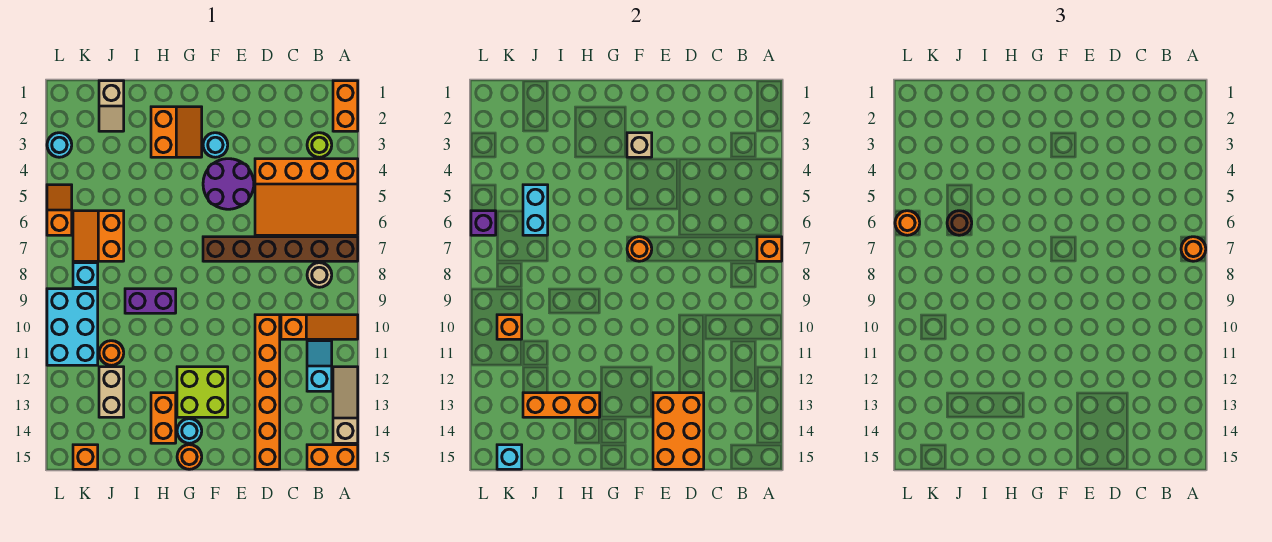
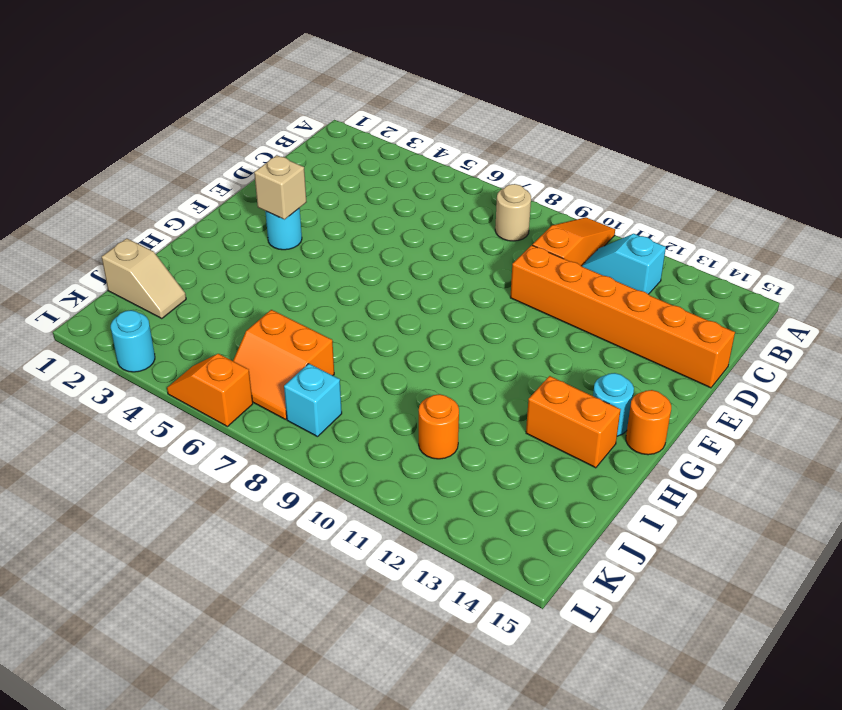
none -> orange 1x2 brick [333,81,358,131]
none -> orange 3x4 slope [255,159,358,235]
none -> brown 1x6 brick [203,237,358,261]
none -> tan 1x3 slope [333,367,358,443]

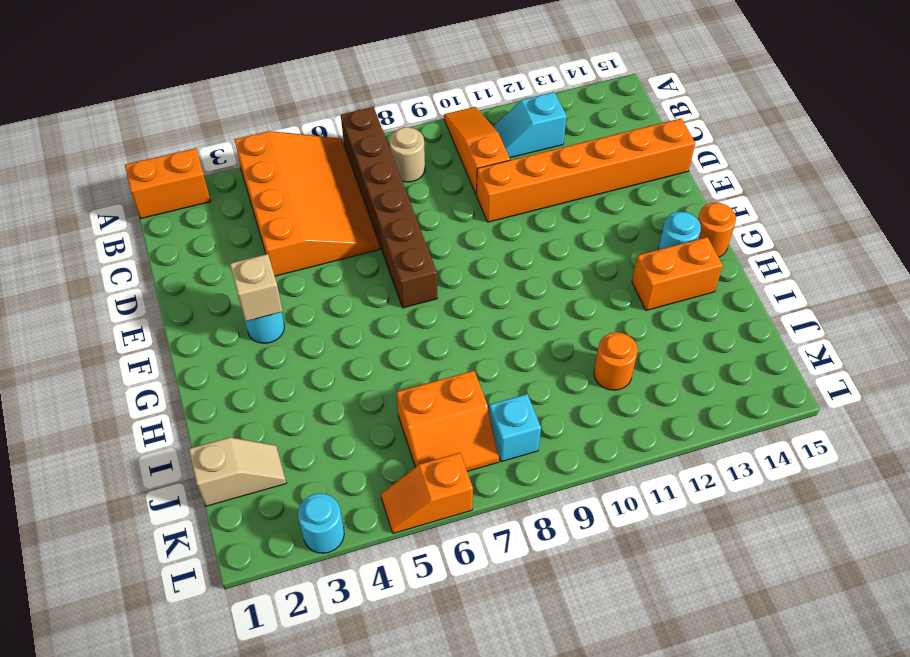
none -> tan 1x3 slope [333,367,358,443]
none -> orange 1x2 brick [307,445,358,469]
none -> lime 1x1 round brick [307,133,332,157]
none -> purple 2x2 round brick [203,159,254,209]

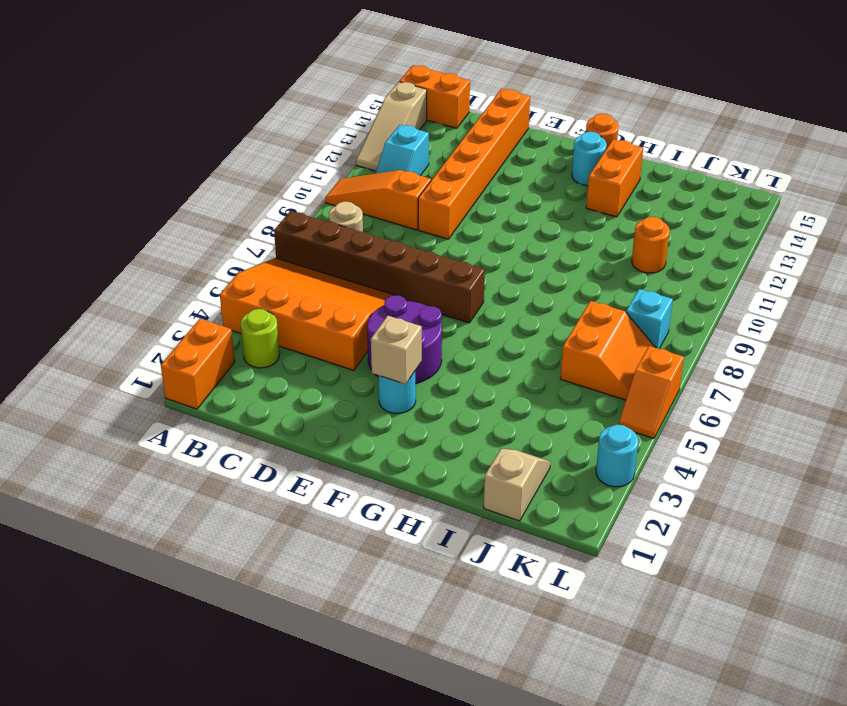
none -> lime 2x2 brick [177,367,228,417]
none -> orange 2x2 slope [151,107,202,157]
none -> purple 1x2 brick [125,289,176,313]
none -> tan 1x2 brick [99,367,124,417]

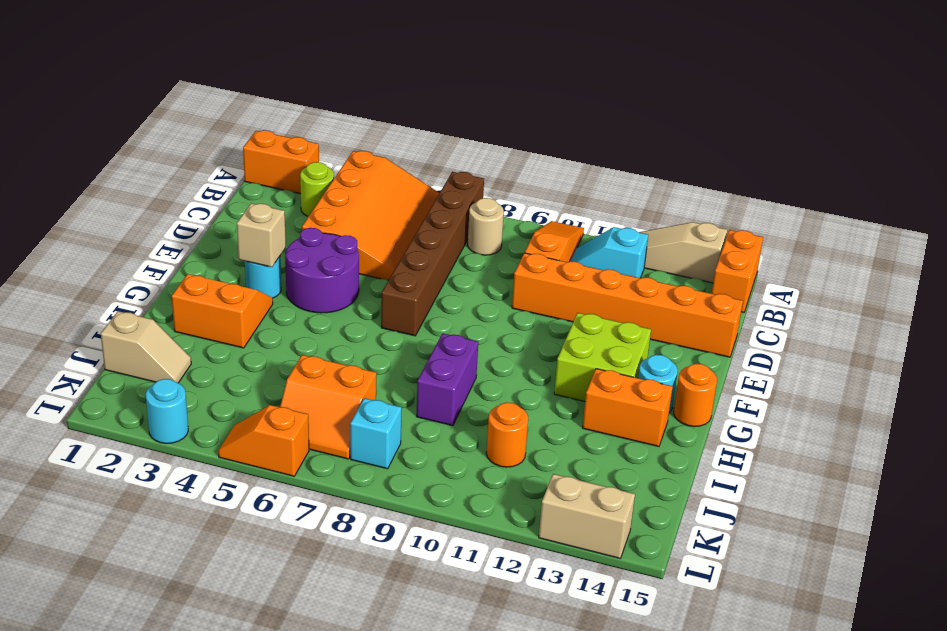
tan 1x2 brick [539,474,635,558] -> tan 1x2 brick moved to [99,367,124,417]
none -> cyan 2x3 brick [47,289,98,365]
none -> orange 1x1 brick [73,445,98,469]
none -> orange 1x1 brick [757,237,782,261]
none -> orange 2x3 brick [653,393,704,469]

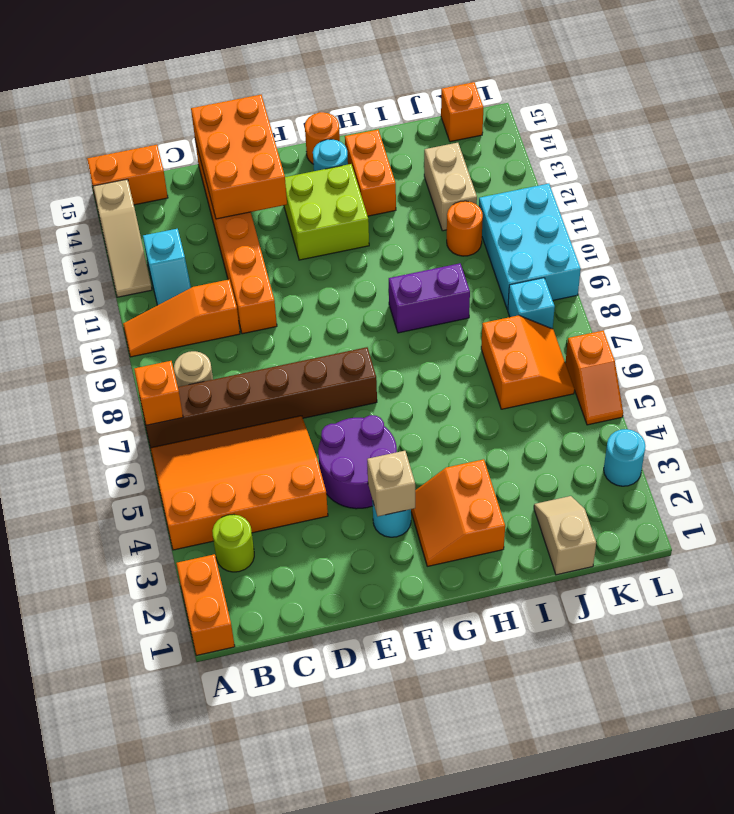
none -> orange 1x1 round brick [627,237,652,261]
none -> orange 1x3 brick [523,393,600,417]
none -> cyan 1x2 brick [523,185,548,235]
none -> orange 1x1 brick [497,315,522,339]

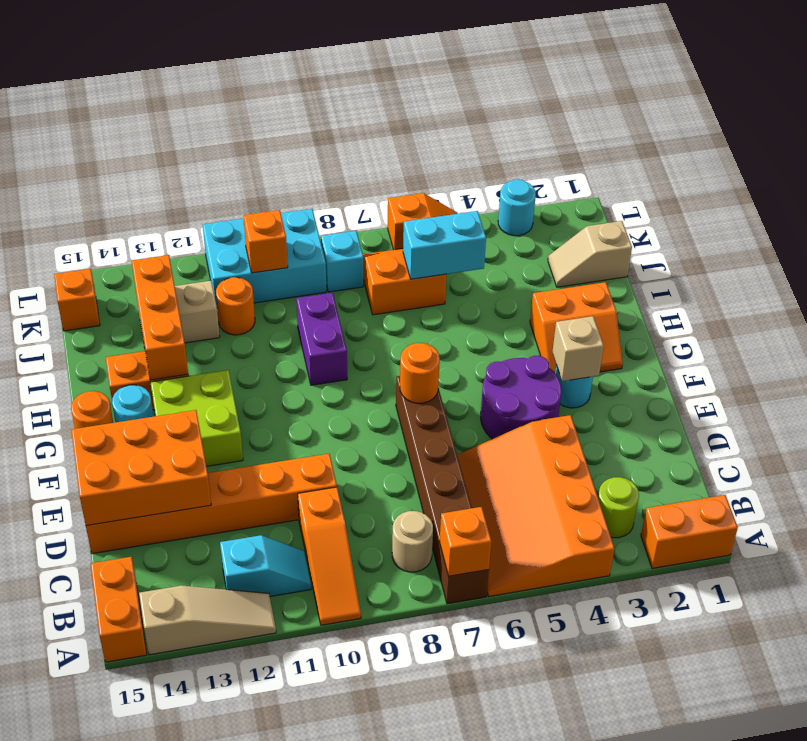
none -> cyan 1x1 brick [497,445,522,469]
none -> purple 1x1 brick [471,211,496,235]
none -> orange 1x1 round brick [1181,237,1206,261]
none -> brown 1x1 round brick [947,211,972,235]

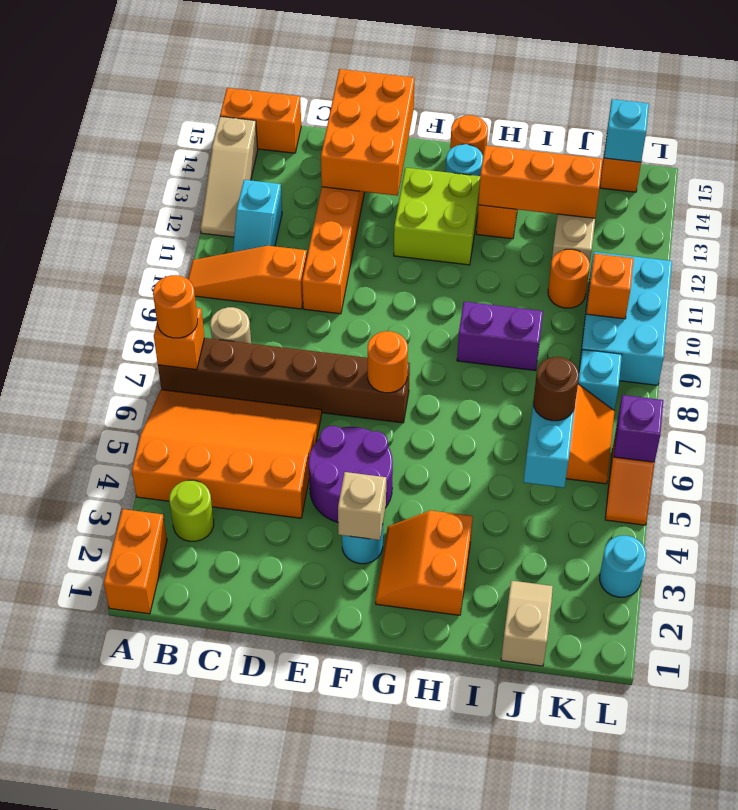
none -> orange 1x1 round brick [895,211,920,235]

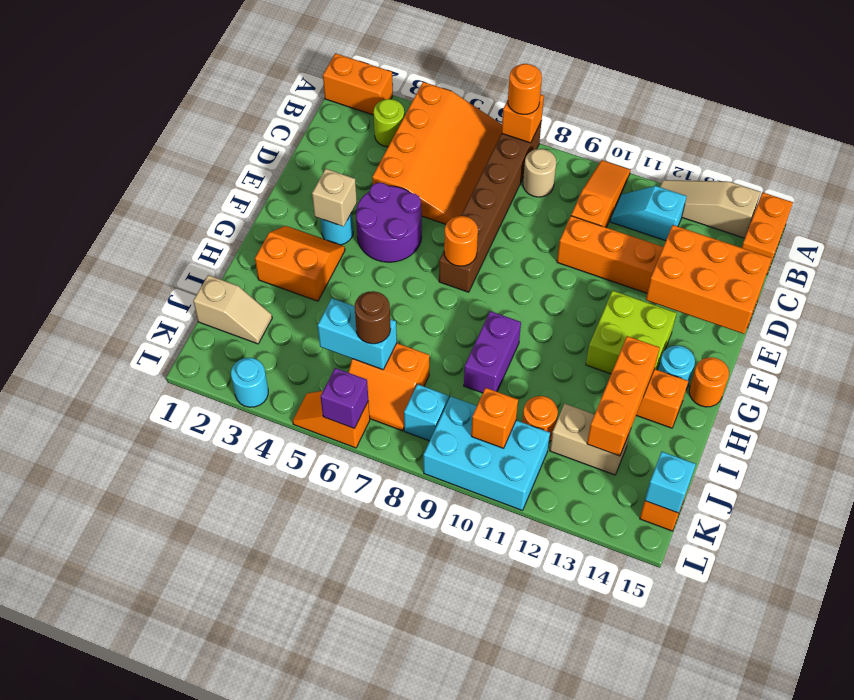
none -> orange 1x1 round brick [895,211,920,235]

